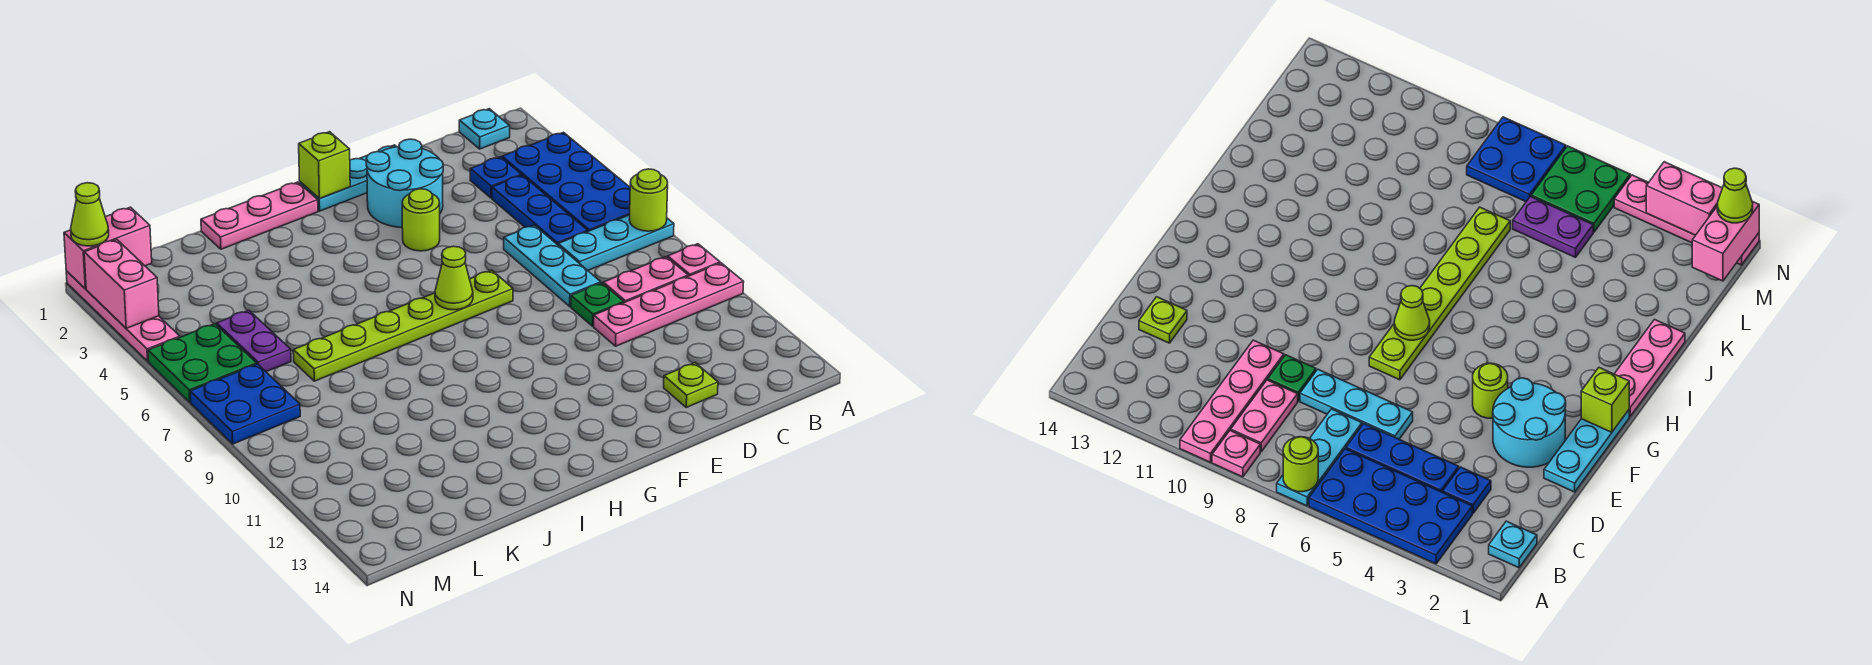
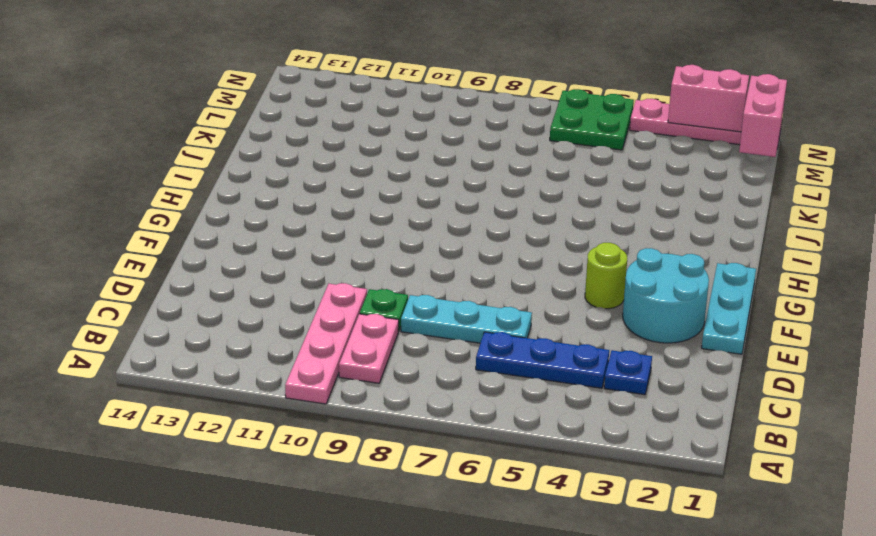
none -> blue 2x4 plate [502,132,630,231]
none -> cyan 1x3 plate [558,215,674,270]
none -> pink 1x1 plate [668,244,720,276]

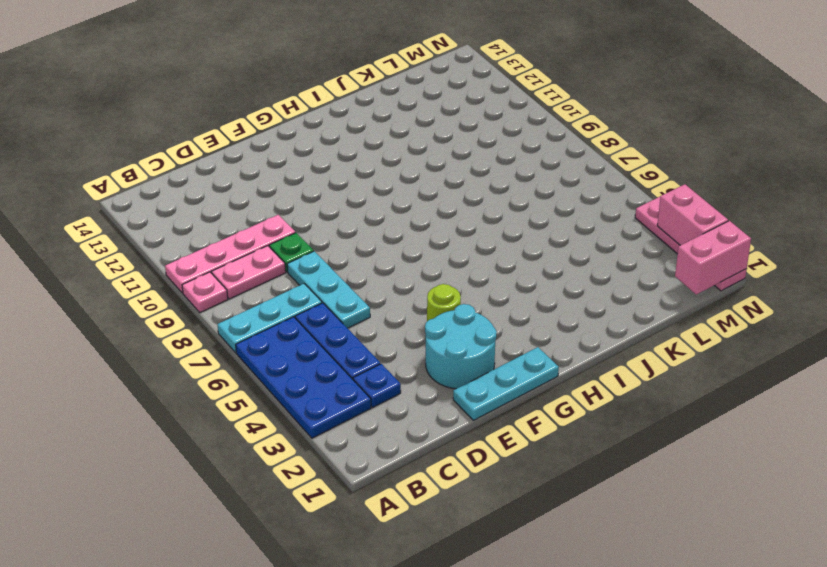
none -> cyan 1x1 plate [459,109,510,149]
none -> lime 1x1 plate [664,363,718,407]
none -> lime 1x6 plate [293,270,513,381]

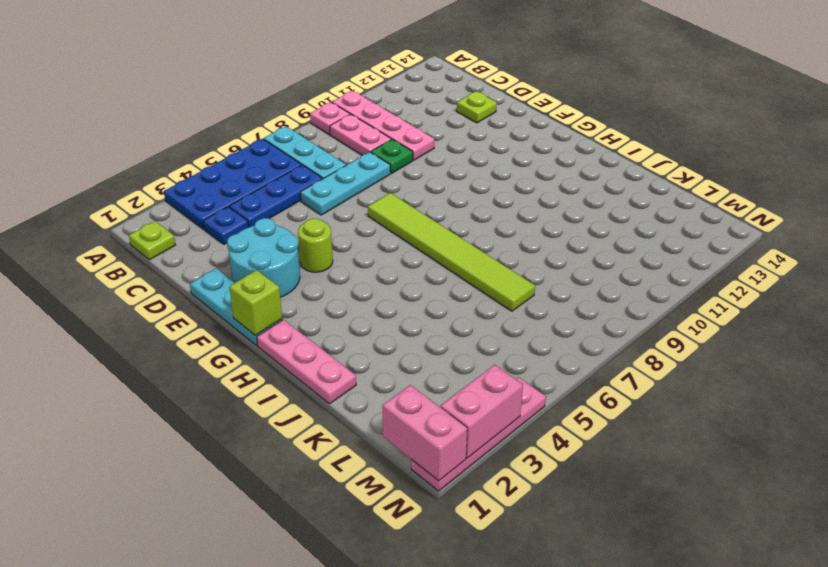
lime 1x1 plate [129,221,175,260] -> cyan 1x1 plate [459,109,510,149]
lime 1x6 tile [368,193,535,311] -> lime 1x6 plate [293,270,513,381]
none -> purple 1x2 plate [217,310,291,372]
none -> green 2x2 plate [148,324,257,402]
none -> blue 2x2 plate [190,364,300,444]

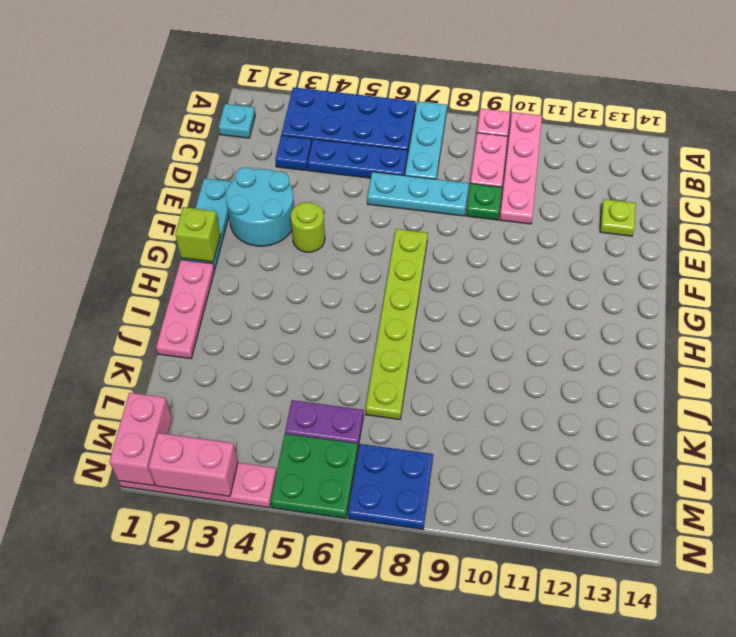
none -> lime 1x1 round brick [629,169,668,231]
none -> lime 1x1 cone [435,246,473,310]
none -> lime 1x1 cone [71,183,109,246]

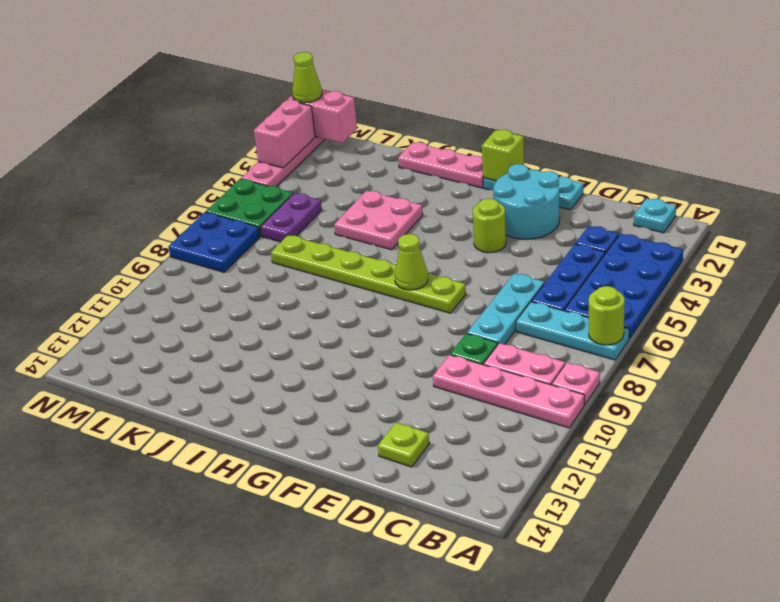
pink 2x2 plate [334,191,423,250] -> none

